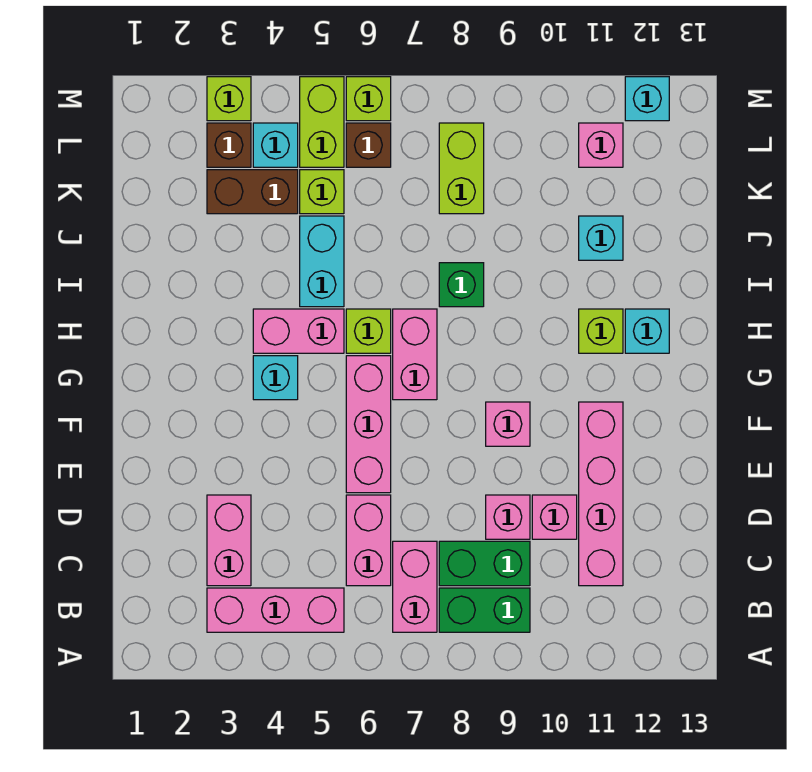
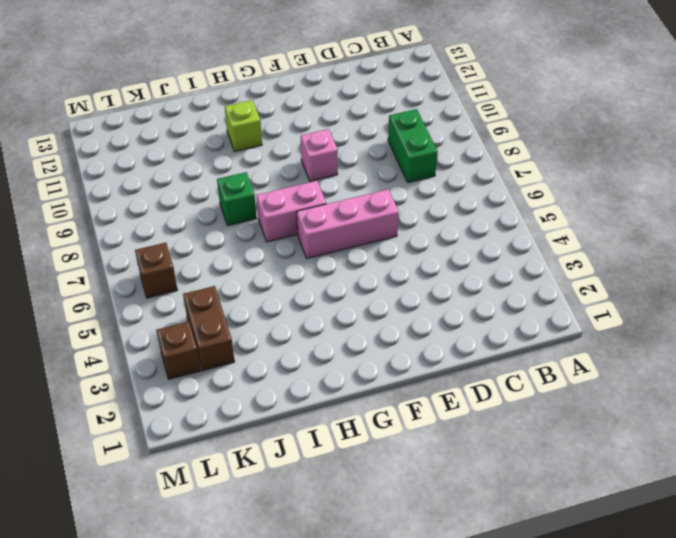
none -> pink 1x3 brick [207,588,344,632]
none -> pink 1x2 brick [393,541,437,632]
none -> green 1x2 brick [439,588,530,632]
none -> pink 1x2 brick [207,495,251,586]

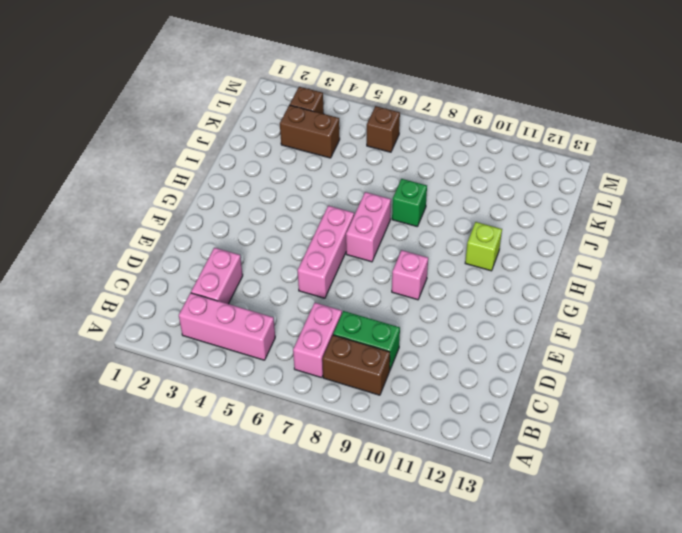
brown 1x2 brick [322,335,390,395] -> green 1x2 brick [439,588,530,632]
none -> pink 1x2 brick [346,495,391,586]
none -> pink 1x4 brick [579,402,623,586]
none -> pink 1x1 brick [486,495,530,539]
none -> pink 1x1 brick [532,495,577,539]

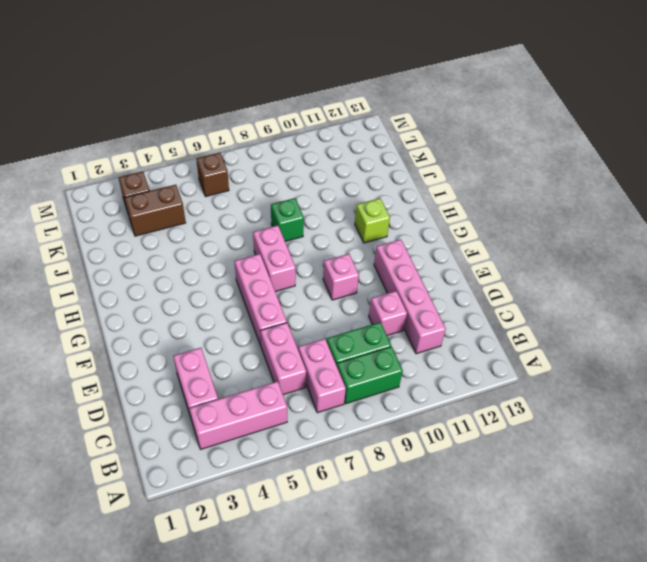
none -> pink 1x1 brick [486,495,530,539]
none -> cyan 1x1 brick [253,356,298,400]
none -> pink 1x2 brick [253,309,344,353]
none -> lime 1x1 brick [346,309,391,353]

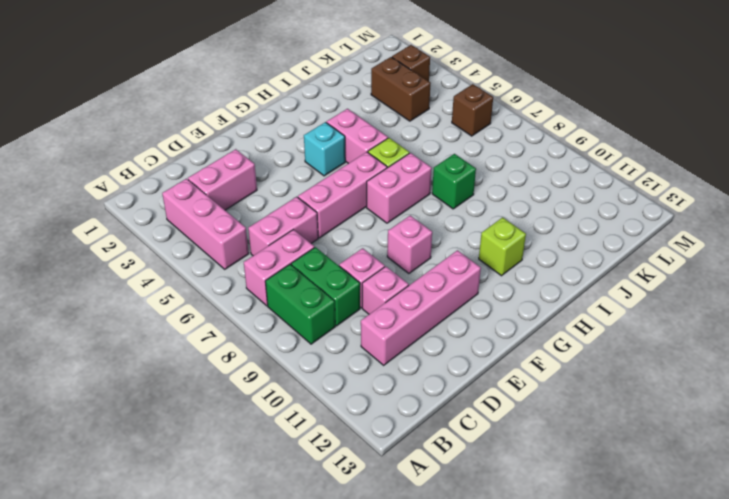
none -> cyan 1x1 brick [625,309,669,353]
none -> cyan 1x2 brick [300,216,344,307]
none -> cyan 1x1 brick [579,216,623,260]
none -> lime 1x1 brick [300,170,344,214]

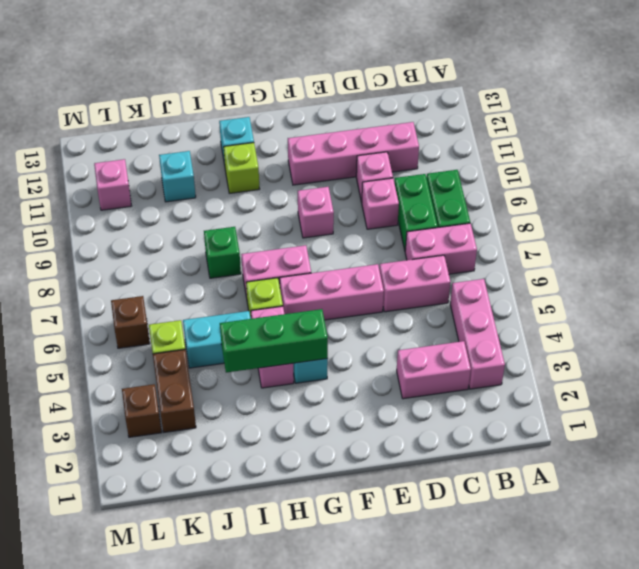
green 1x3 brick [220,309,328,373] -> none
none -> lime 1x2 brick [439,123,484,214]
none -> cyan 1x1 brick [253,123,298,167]
none -> lime 1x2 brick [300,77,344,167]
none -> lime 1x1 brick [207,77,251,121]

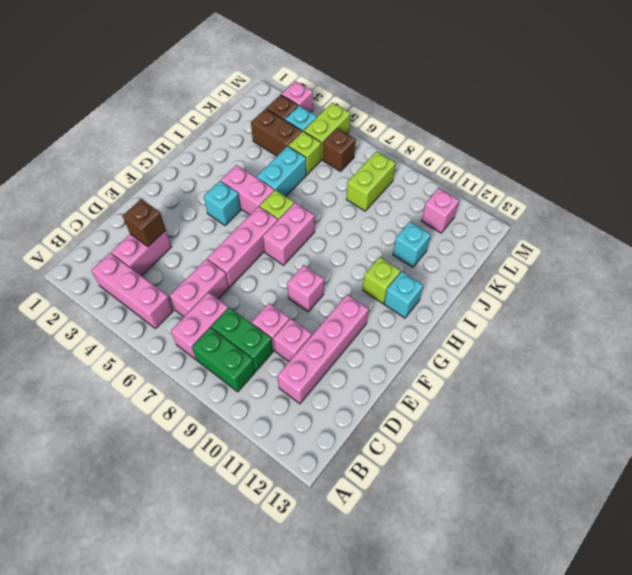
brown 1x1 brick [123,199,166,247] -> none
pink 1x1 brick [281,81,313,112] -> lime 1x1 brick [207,77,251,121]
none -> green 1x1 brick [439,263,484,307]
none -> lime 1x1 brick [346,77,391,121]
none -> cyan 1x1 brick [625,77,669,121]

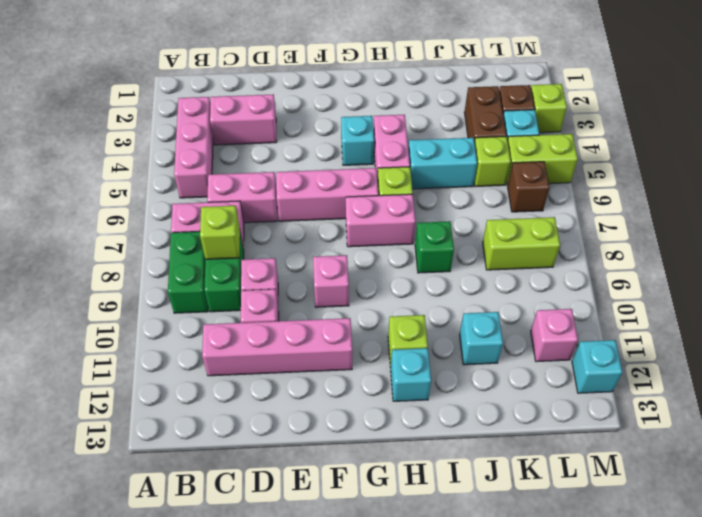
lime 1x1 brick [200,206,240,259] -> lime 1x1 brick moved to [346,77,391,121]

